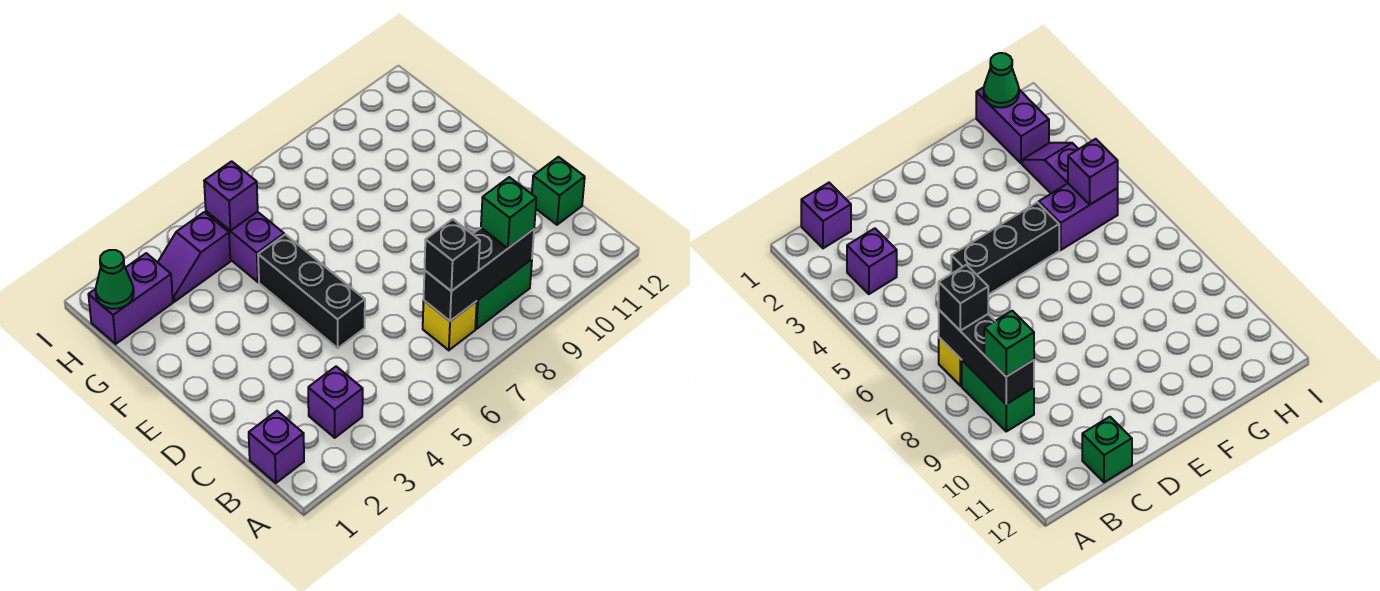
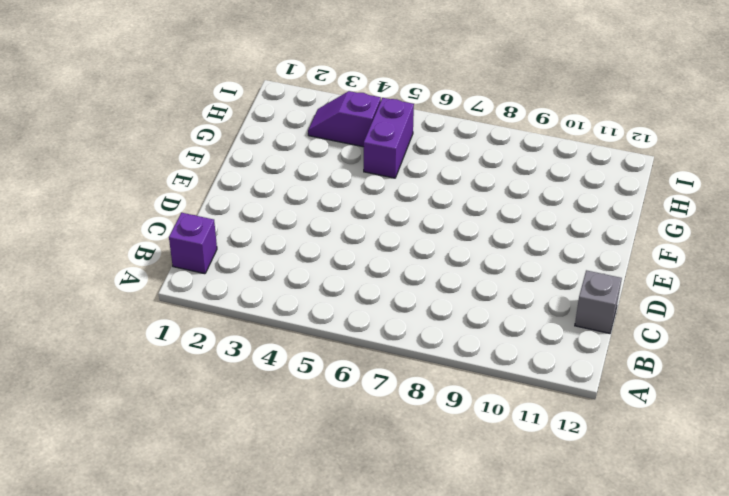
grey 1x1 brick [575,270,622,333] -> green 1x1 brick [532,157,585,225]
none -> purple 1x1 brick [308,366,363,438]
none -> yellow 1x1 brick [423,301,477,350]
none -> green 1x2 brick [475,259,532,329]

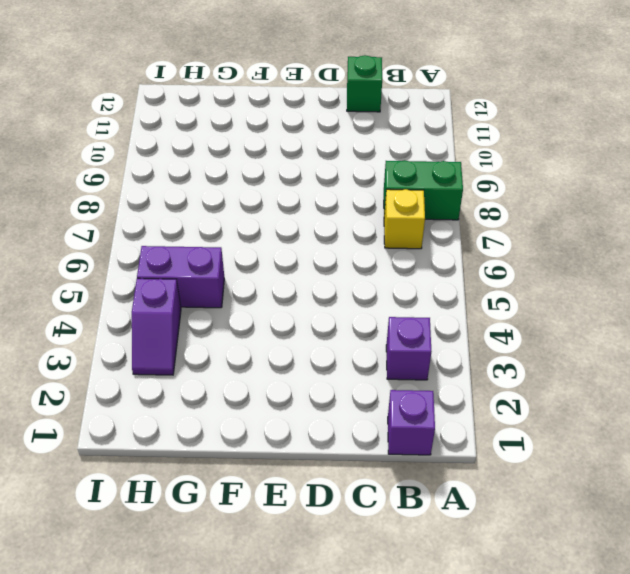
green 1x2 brick [384,160,463,220] -> green 1x2 brick turned to [475,259,532,329]
none -> black 1x3 brick [258,234,365,348]
none -> purple 1x2 brick [88,253,173,344]
none -> black 1x3 brick [424,228,534,321]

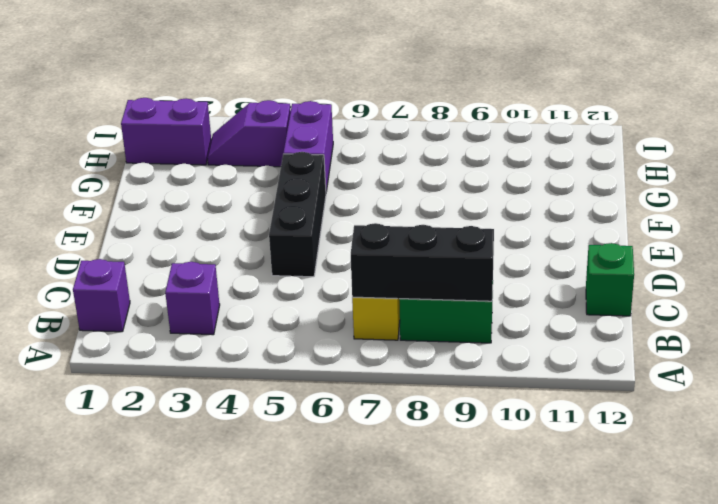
none -> green 1x1 cone [96,250,134,309]
none -> purple 1x1 brick [204,161,258,231]
none -> black 1x1 brick [424,219,480,291]

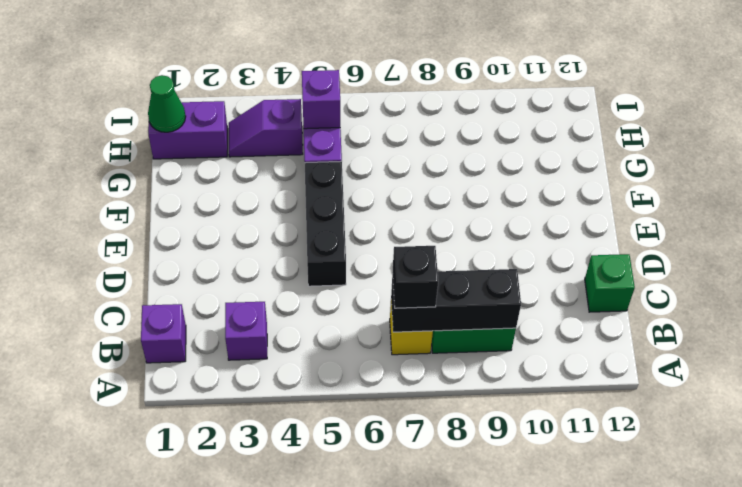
none -> green 1x1 brick [481,177,536,248]

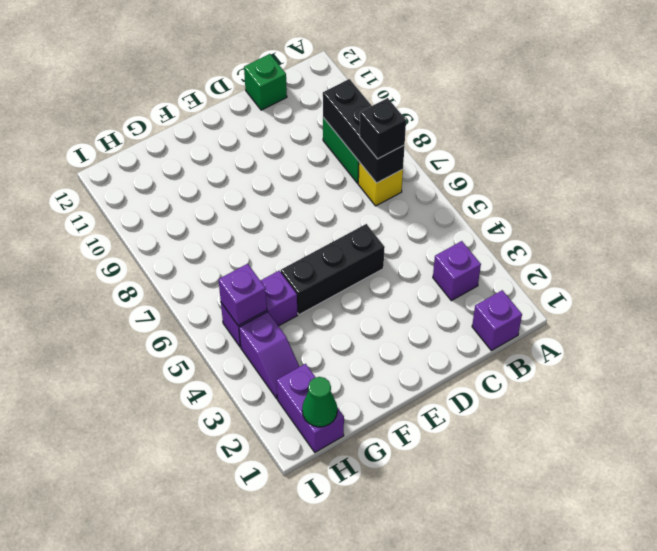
none -> green 1x1 brick [481,177,536,248]

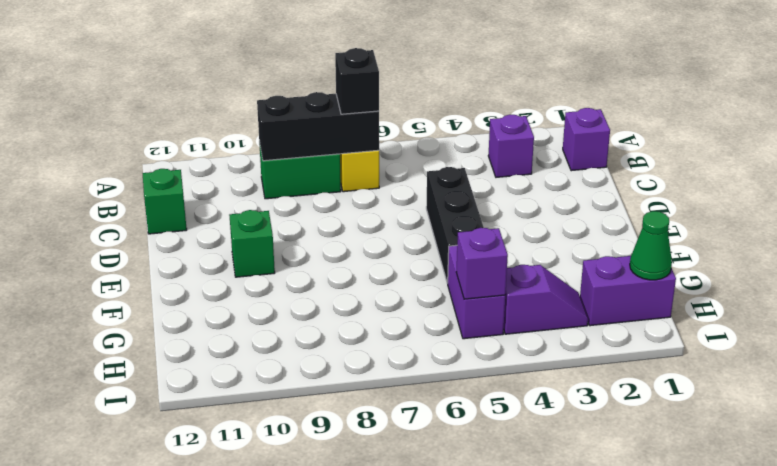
green 1x1 brick [229,210,275,277] -> green 1x1 brick moved to [481,177,536,248]

